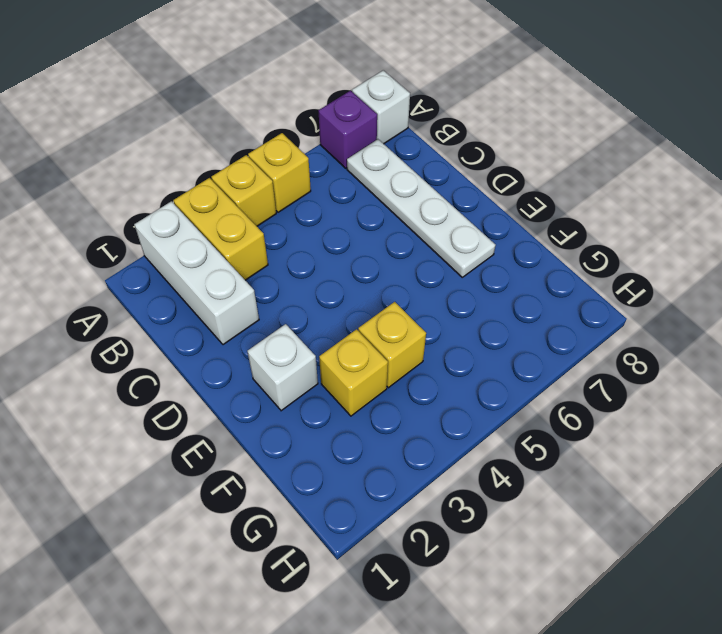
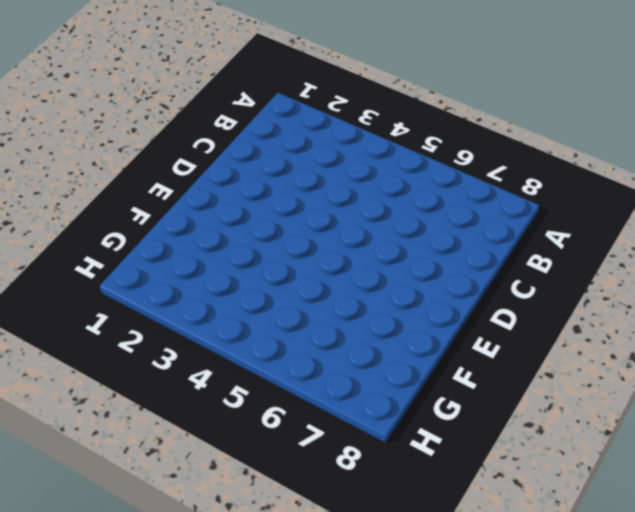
none -> white 1x3 brick [134,201,259,345]
none -> yellow 1x2 brick [174,178,268,280]

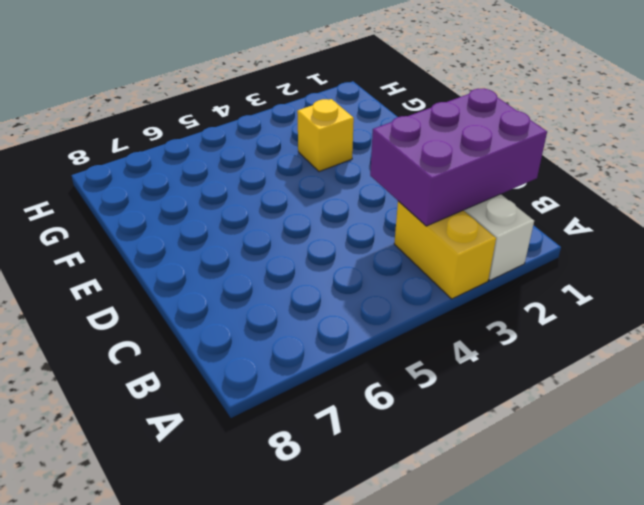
purple 2x3 brick [370,89,547,226] -> none
none -> yellow 1x1 brick [211,155,276,226]
none -> yellow 1x1 brick [248,133,311,212]

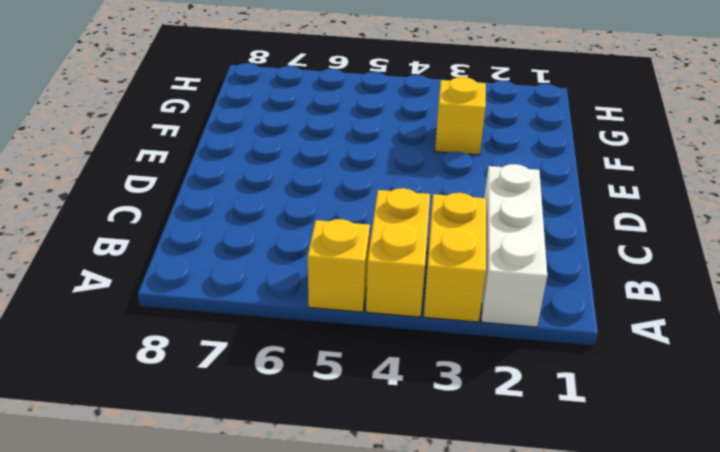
yellow 1x2 brick [366,188,430,317] -> yellow 1x1 brick [211,155,276,226]
none -> purple 1x1 brick [319,91,377,168]
none -> white 1x1 brick [352,70,410,144]

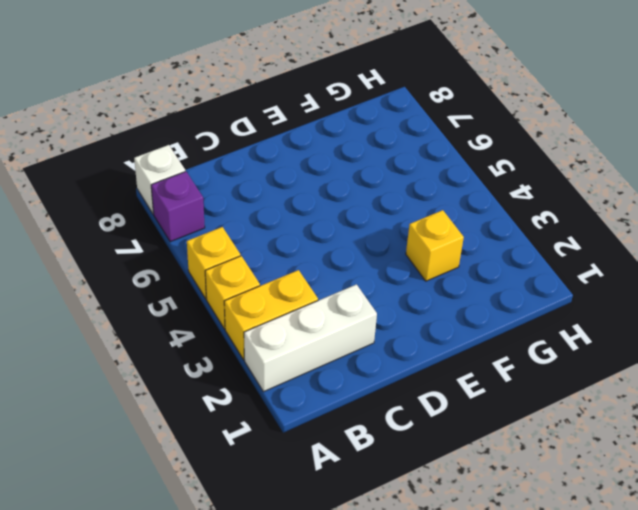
none -> white 1x4 plate [347,139,496,277]
none -> white 1x1 brick [247,324,318,411]

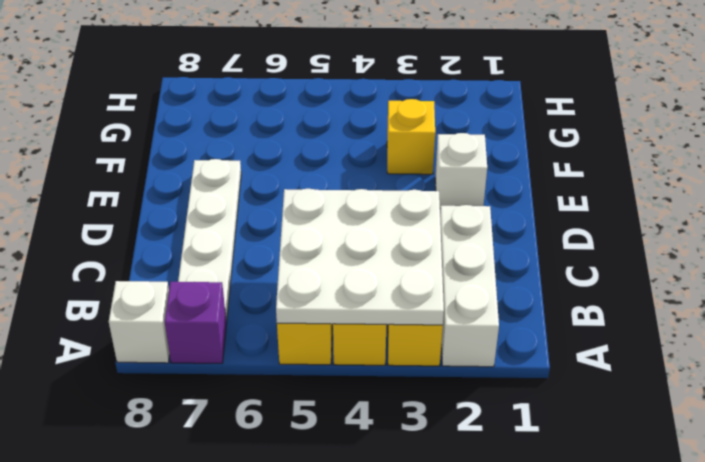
white 3x3 plate [276,189,444,325] -> none
none -> yellow 1x1 brick [358,302,426,388]

